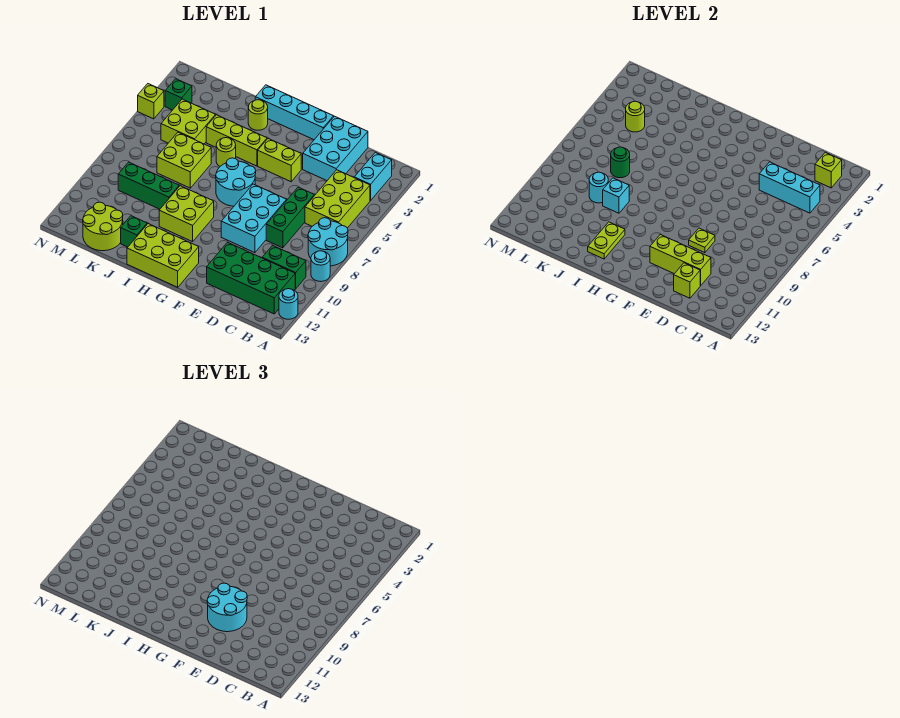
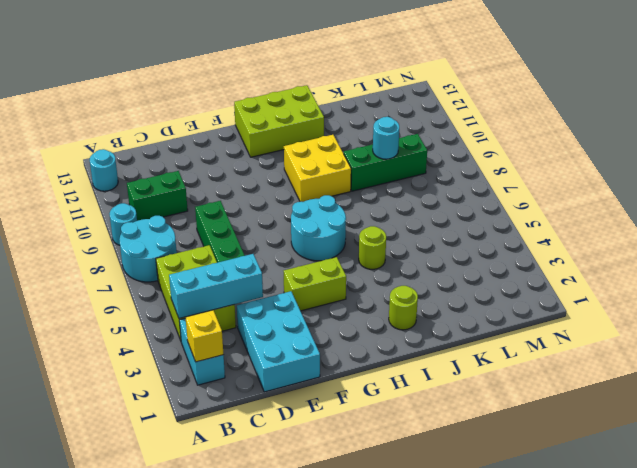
yellow 1x1 brick [186,310,223,362] -> lime 1x1 brick [815,152,842,188]
yellow 2x2 brick [284,135,351,202] -> lime 2x2 brick [159,186,214,242]
none -> green 2x4 brick [207,242,295,314]
none -> cyan 2x3 brick [221,184,287,253]
none -> cyan 1x4 brick [255,85,334,140]
none -> lime 1x3 brick [206,115,267,166]

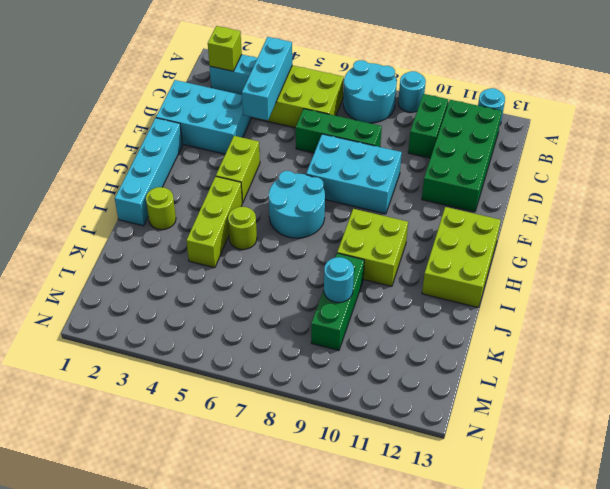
none -> lime 2x2 brick [157,132,211,188]
none -> green 1x1 brick [121,216,147,247]
none -> lime 2x2 brick [161,99,216,144]
none -> lime 2x2 round brick [83,202,123,251]

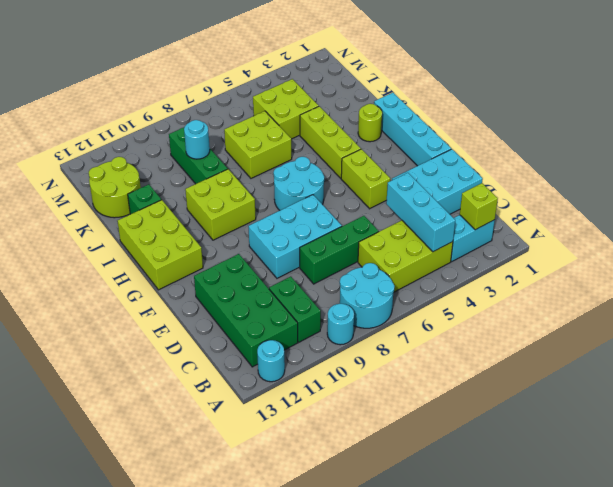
none -> lime 1x1 round brick [216,138,236,166]
none -> green 1x1 brick [165,79,192,110]
none -> lime 1x1 brick [138,84,164,119]
none -> lime 1x3 brick [650,235,711,285]

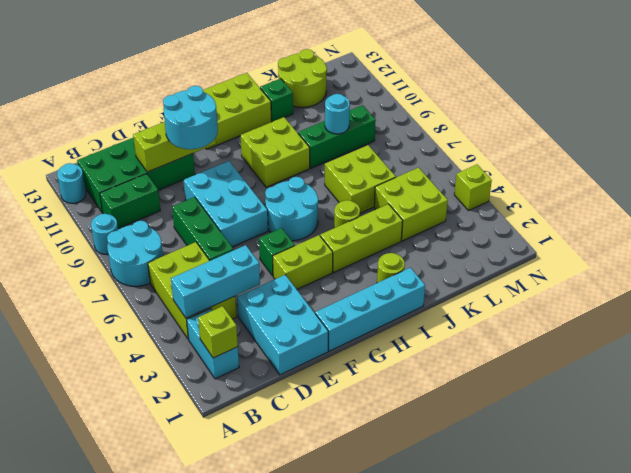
green 1x1 brick [259,228,295,276] -> green 1x1 brick moved to [165,79,192,110]
none -> lime 1x1 brick [674,263,701,298]
none -> lime 1x1 plate [689,228,715,253]
none -> lime 1x2 plate [588,222,625,259]
none -> cyan 1x1 brick [603,178,629,213]

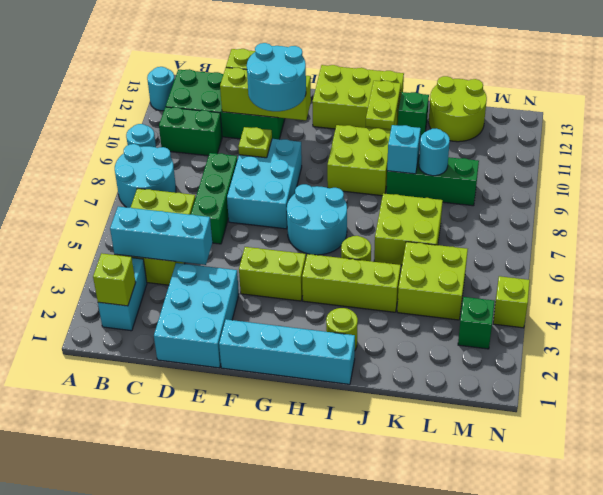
none -> green 1x1 round brick [611,147,630,178]
none -> lime 1x1 round brick [626,101,645,132]

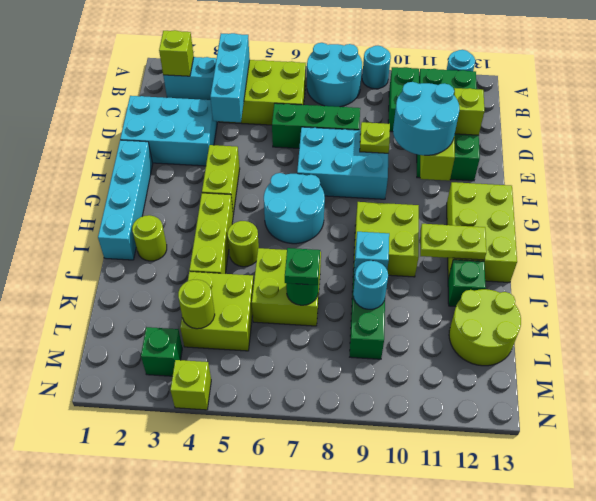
green 1x1 plate [285,248,320,285] -> none

